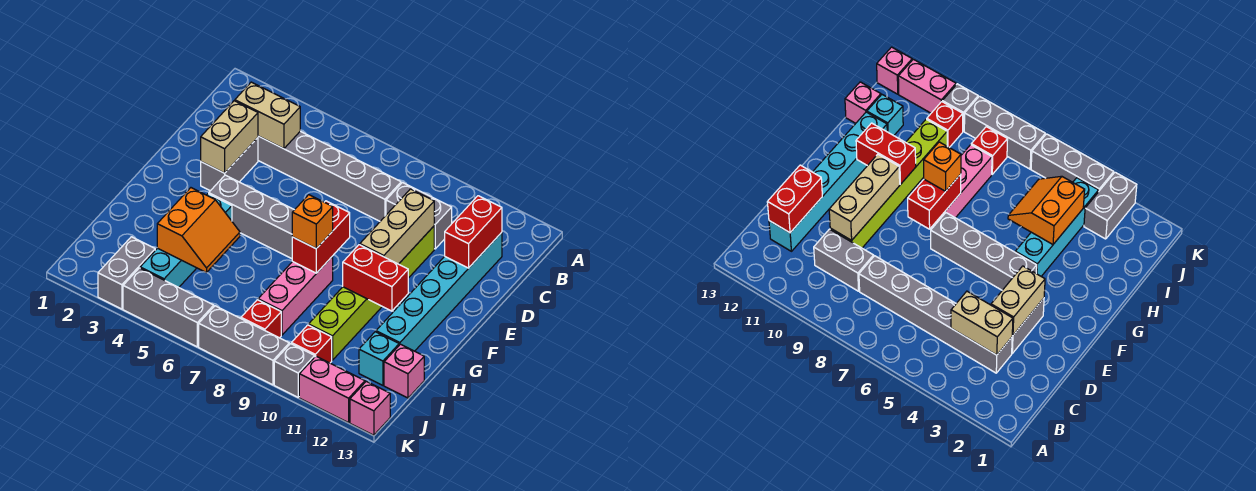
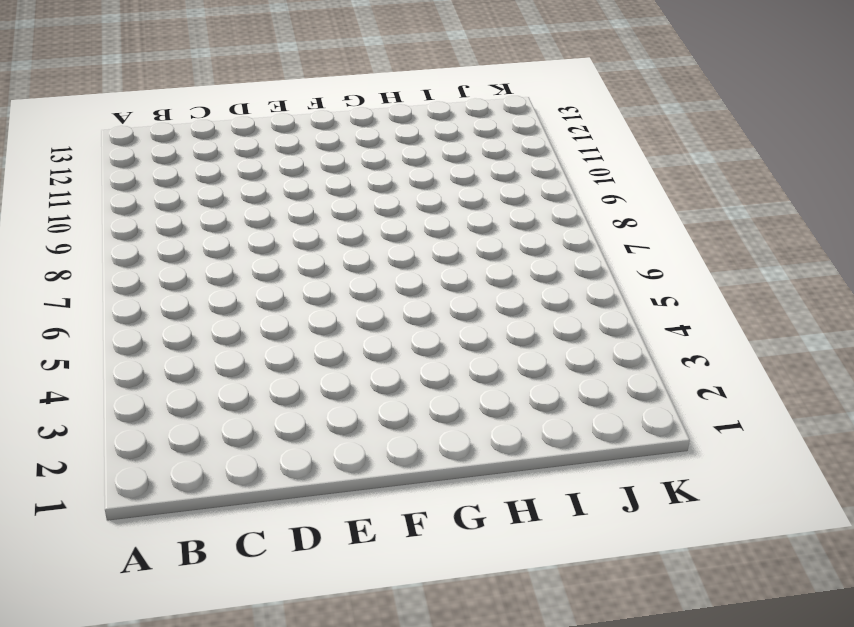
none -> grey 1x6 brick [258,131,401,221]
none -> grey 1x2 brick [386,183,452,249]
none -> cyan 1x6 brick [376,232,502,351]

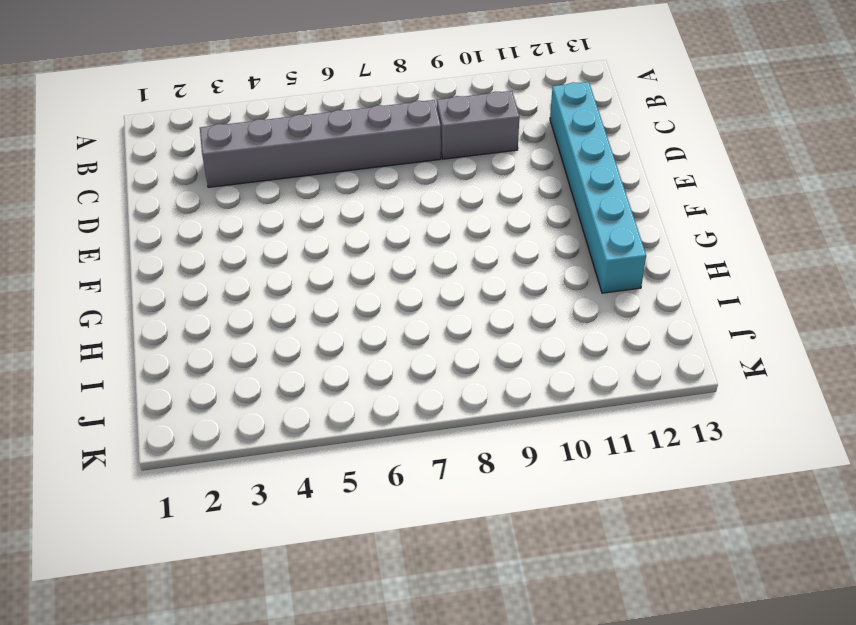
none -> grey 1x2 brick [201,138,258,191]
none -> lime 1x6 brick [309,226,434,360]
none -> grey 1x4 brick [209,175,294,259]

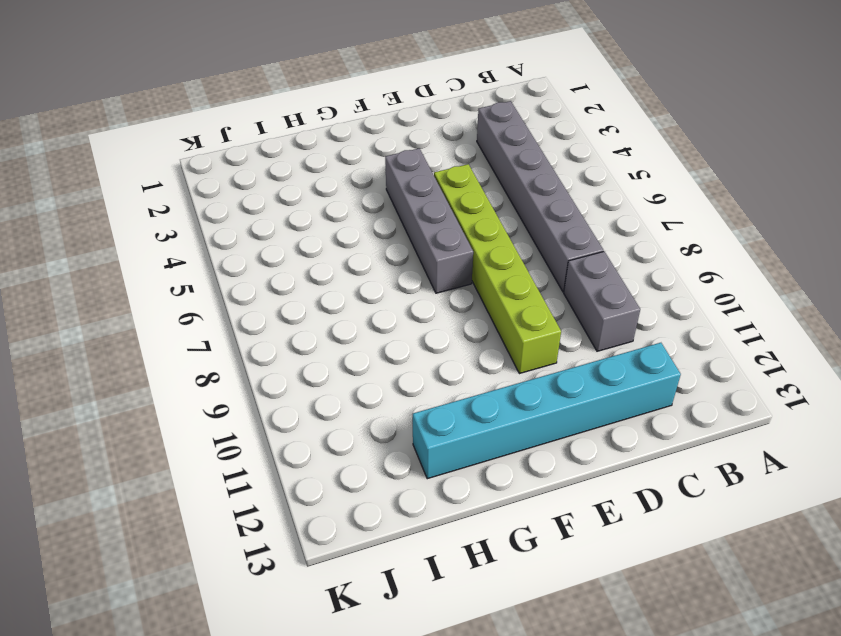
lime 1x6 brick [434,164,561,374] -> lime 1x6 brick turned to [309,226,434,360]
none -> grey 1x2 brick [201,138,258,191]
none -> cyan 1x4 brick [140,194,232,287]
none -> pink 1x3 brick [258,256,333,335]

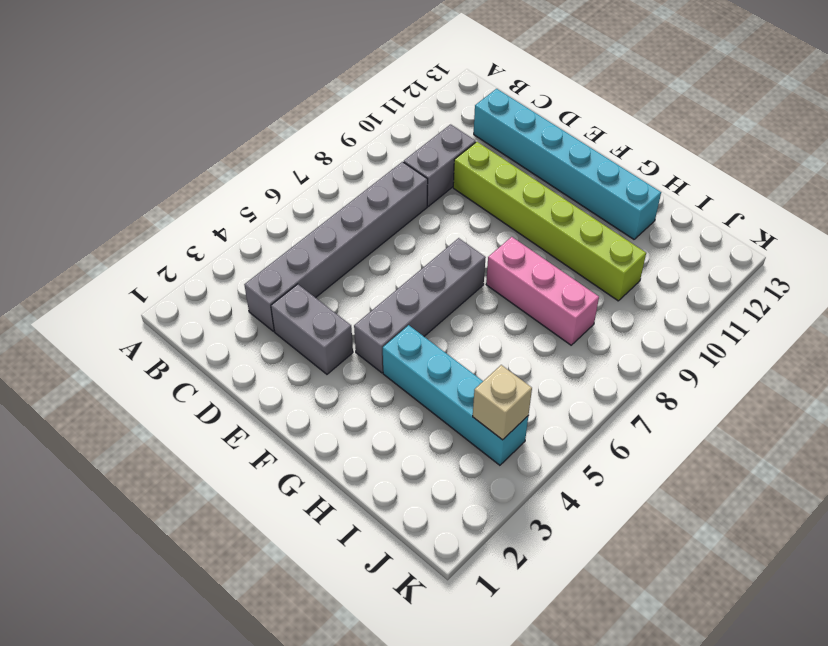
tan 1x1 brick [473,365,532,440] -> none
none -> cyan 1x1 brick [359,332,399,385]
none -> pink 1x1 brick [384,344,424,398]
none -> grey 1x2 brick [98,237,155,309]

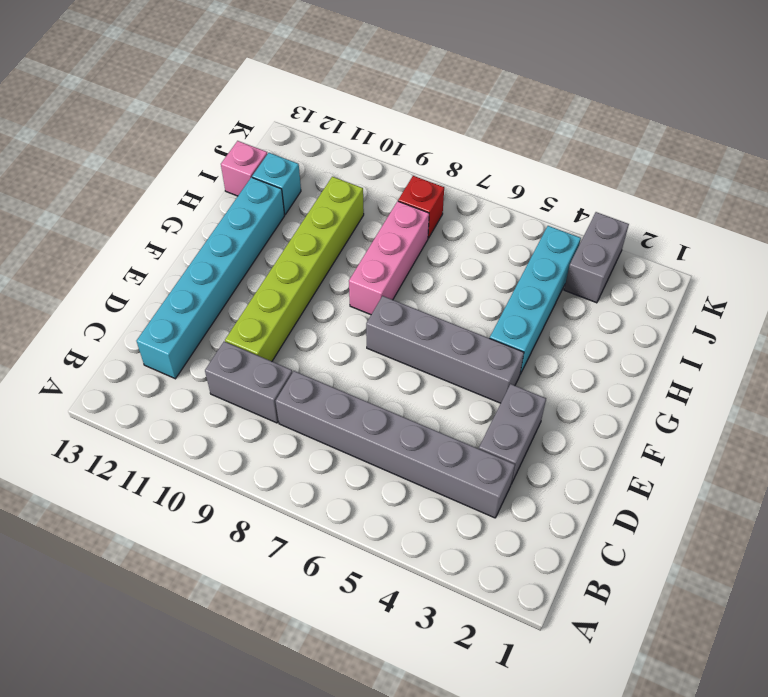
none -> red 1x1 brick [291,325,332,363]
none -> grey 1x3 brick [123,268,214,347]
none -> grey 1x3 brick [199,306,289,385]

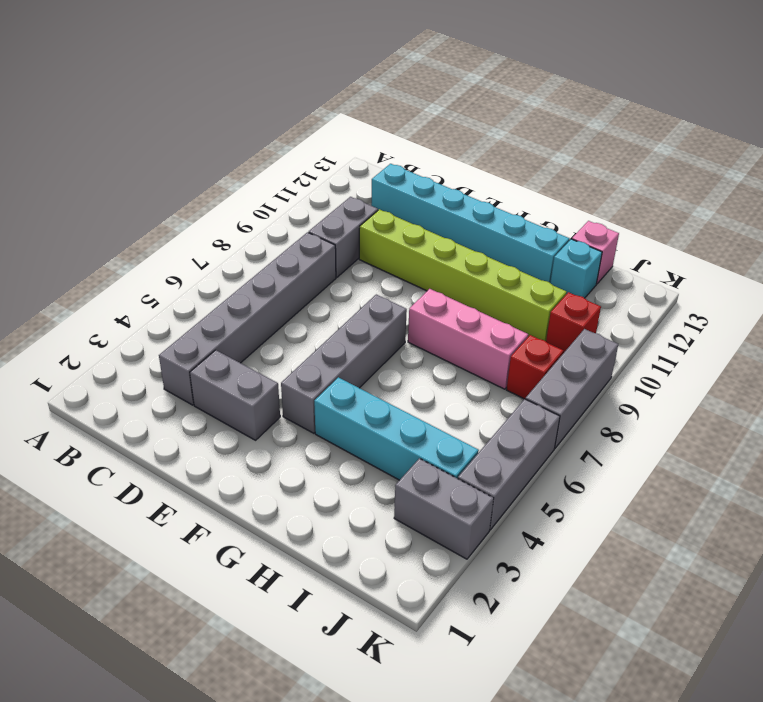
none -> grey 1x1 brick [274,344,315,397]
none -> pink 1x2 brick [299,356,365,423]
none -> pink 1x1 brick [350,381,390,435]

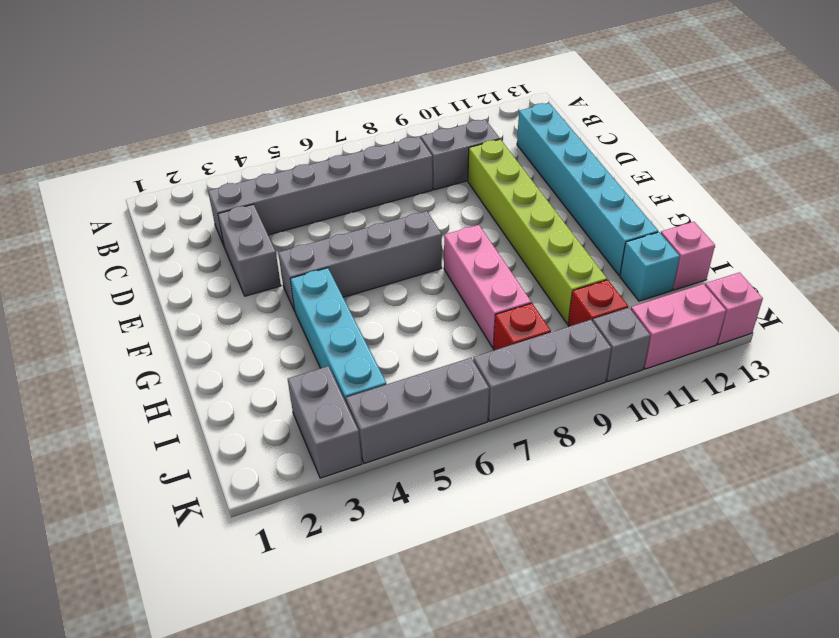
none -> tan 1x2 brick [235,82,300,149]
none -> red 1x2 brick [445,196,502,268]
none -> tan 1x2 brick [201,101,258,173]

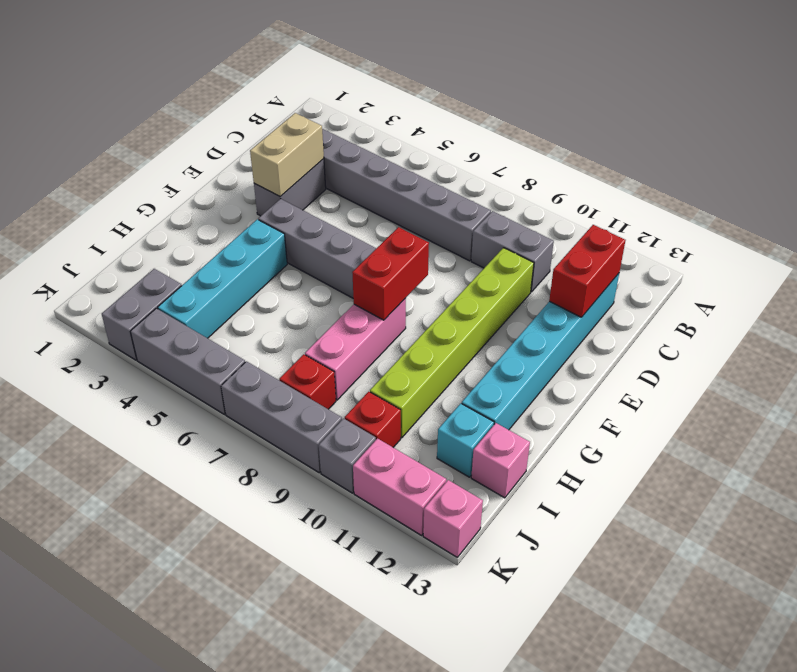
none -> tan 1x2 brick [235,82,300,149]
none -> tan 1x3 brick [360,189,434,264]
none -> red 1x2 brick [343,245,408,311]

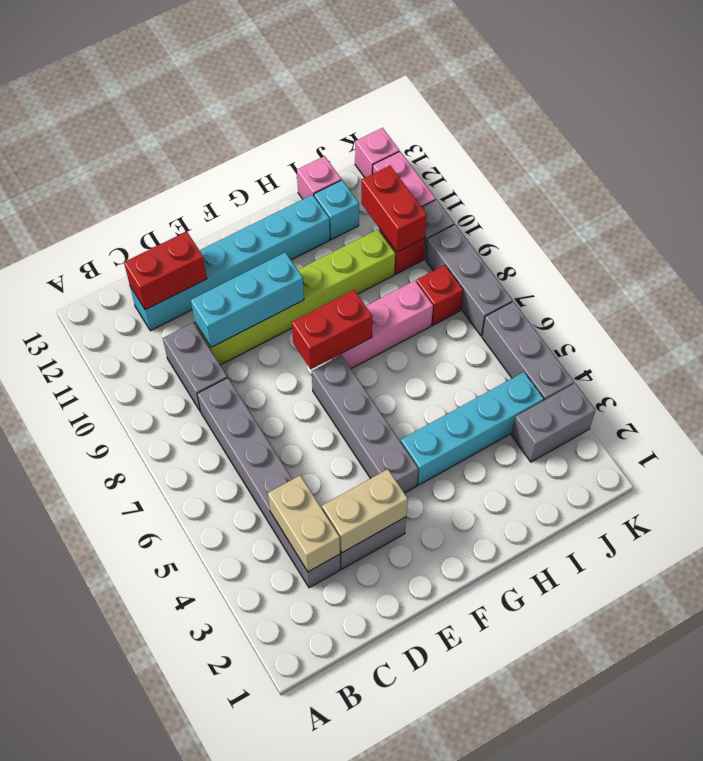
cyan 1x3 brick [191,252,304,347] -> tan 1x3 brick [360,189,434,264]
red 1x2 brick [361,166,427,252] -> red 1x2 brick moved to [343,245,408,311]
none -> orange 2x2 slope [157,188,240,273]
none -> orange 1x1 brick [292,195,333,249]

